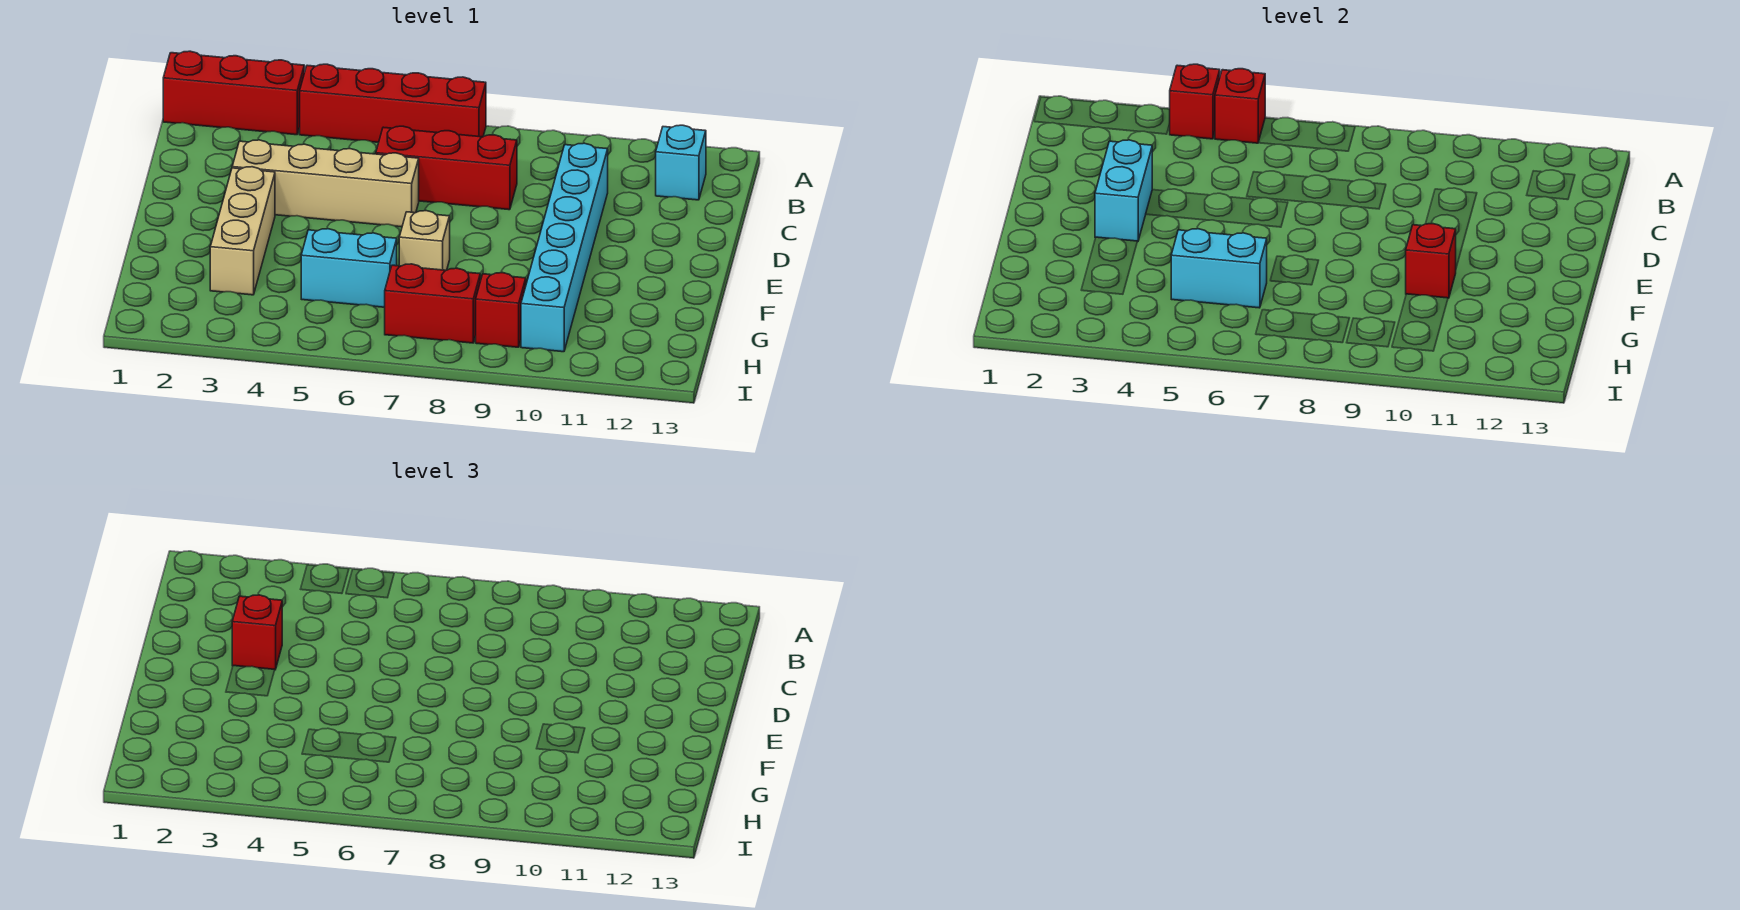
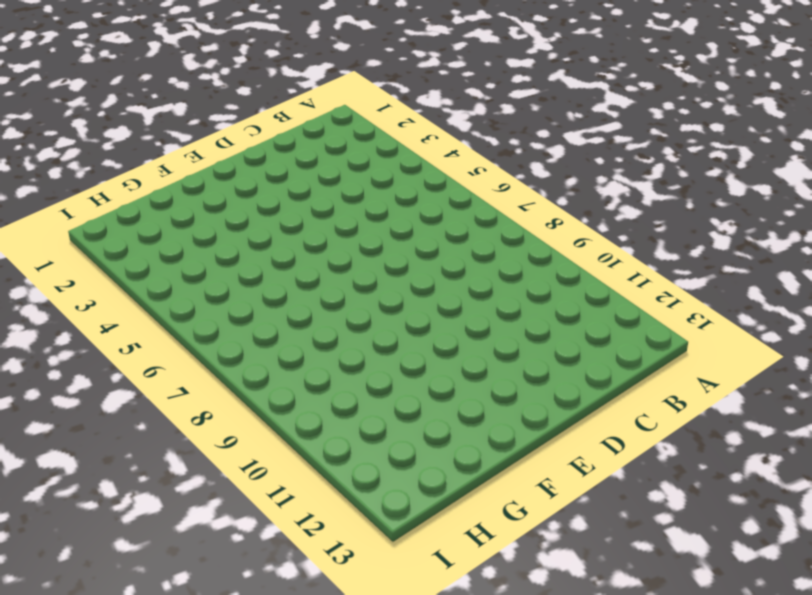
none -> red 1x3 brick [163,51,304,135]
none -> red 1x4 brick [300,64,486,142]
none -> cyan 1x1 brick [656,125,706,200]

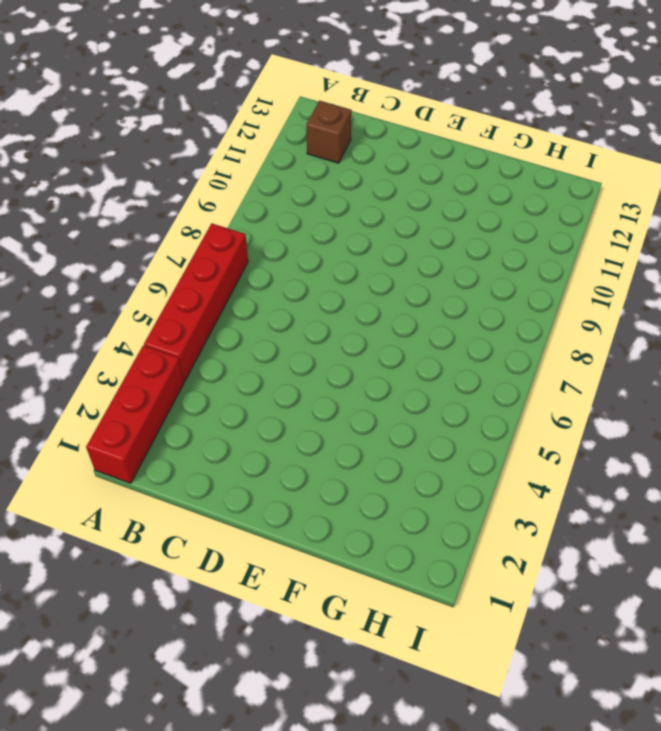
brown 1x1 brick [306,101,352,163] -> cyan 1x1 brick [656,125,706,200]
none -> red 1x3 brick [376,126,517,210]
none -> cyan 1x6 brick [521,143,608,352]
none -> tan 1x4 brick [232,140,419,227]

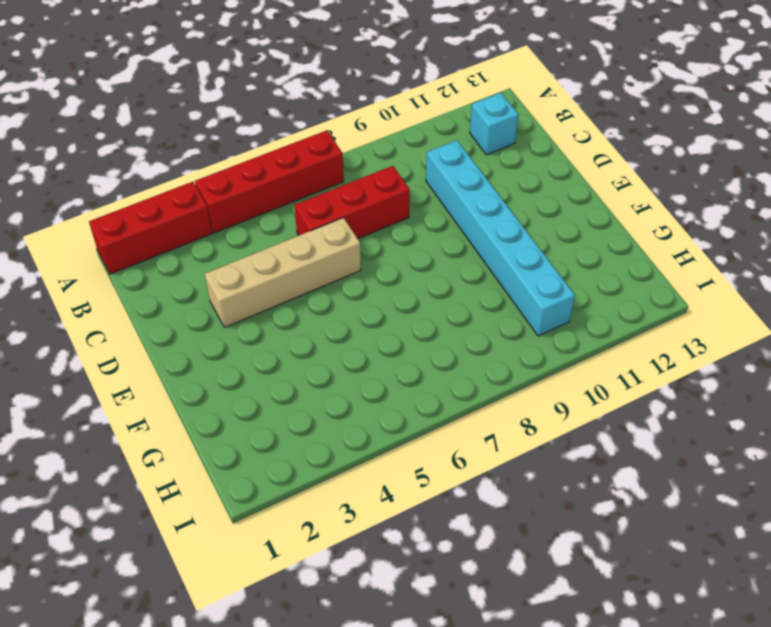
none -> tan 1x3 brick [210,167,275,295]
none -> tan 1x1 brick [399,210,450,270]
none -> cyan 1x2 brick [301,229,397,307]

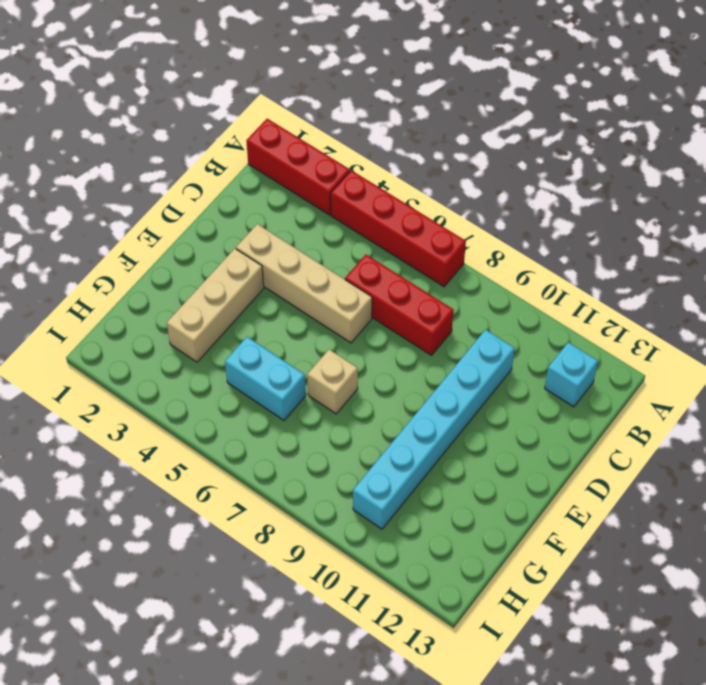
none -> red 1x2 brick [385,264,480,343]
none -> red 1x1 brick [476,273,526,347]
none -> red 1x1 brick [1169,64,1220,139]

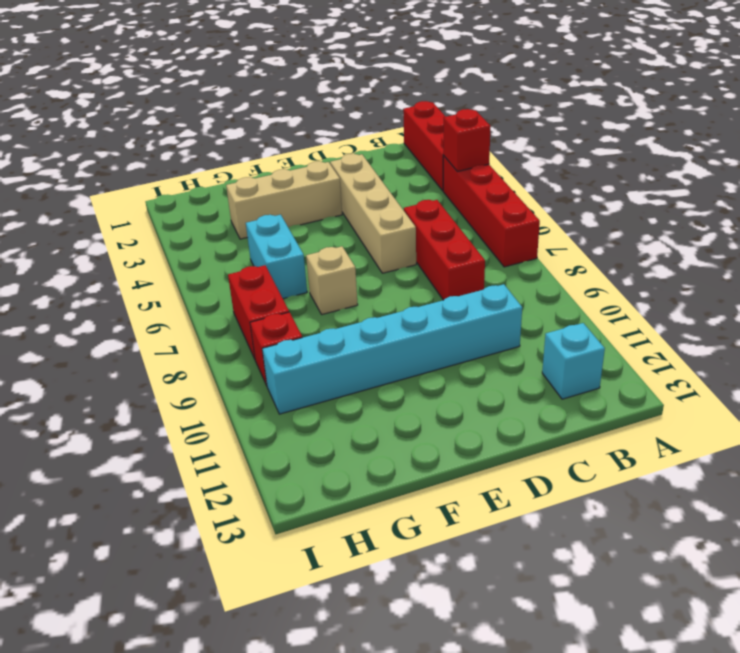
none -> red 1x1 brick [1215,69,1265,143]
none -> cyan 1x2 brick [1095,140,1152,242]
none -> red 1x1 brick [1406,224,1456,298]

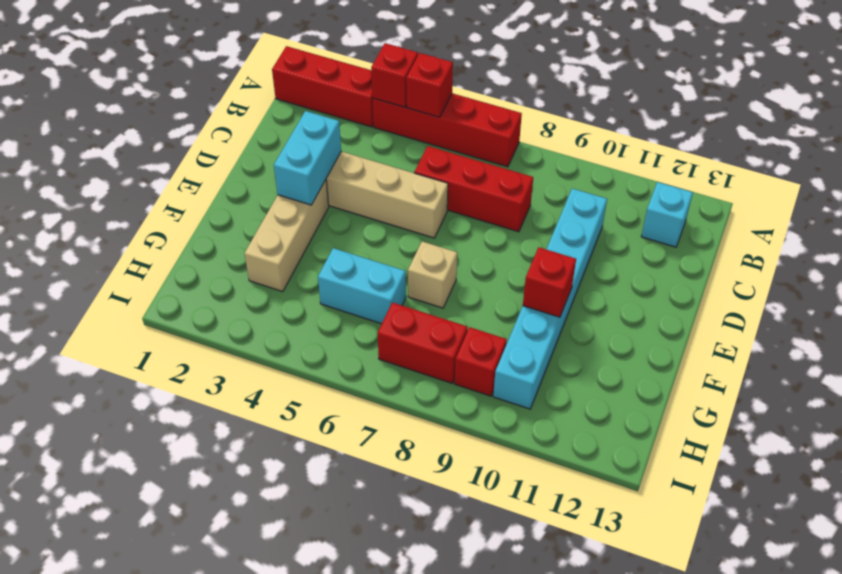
none -> cyan 1x2 brick [1171,229,1267,308]
none -> red 1x1 brick [232,595,282,670]

